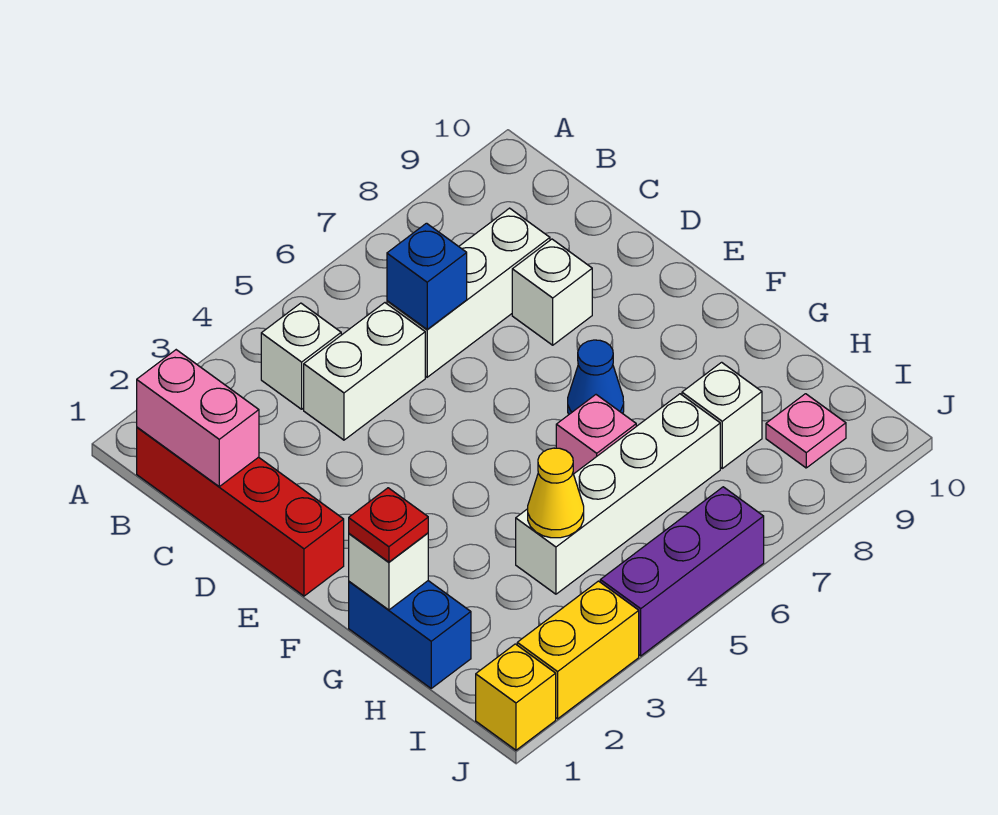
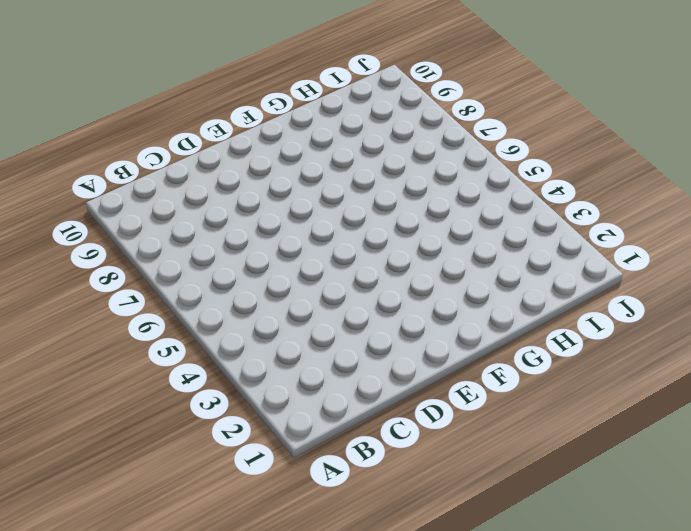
none -> red 1x4 brick [137,427,344,596]
none -> white 1x1 brick [261,303,341,409]
none -> white 1x2 brick [304,303,425,440]

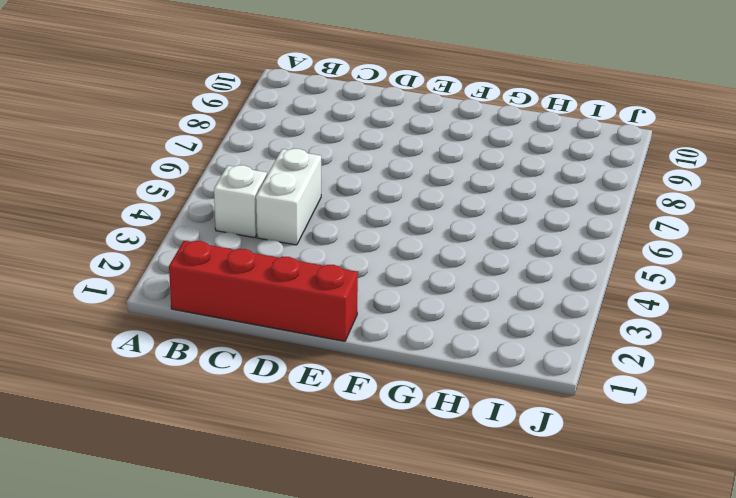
none -> white 1x3 brick [387,208,550,377]
none -> white 1x1 brick [512,239,592,345]
none -> blue 1x1 cone [568,340,624,414]

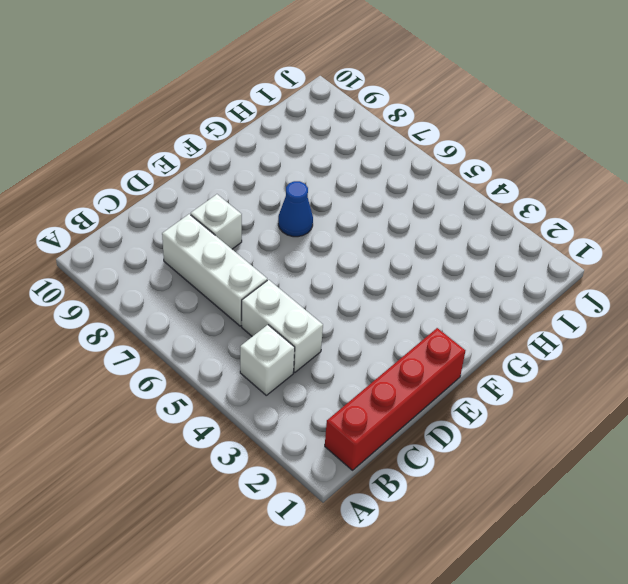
none -> blue 1x2 brick [349,581,471,688]
none -> pink 1x1 brick [556,395,636,474]
none -> white 1x4 brick [516,394,720,594]

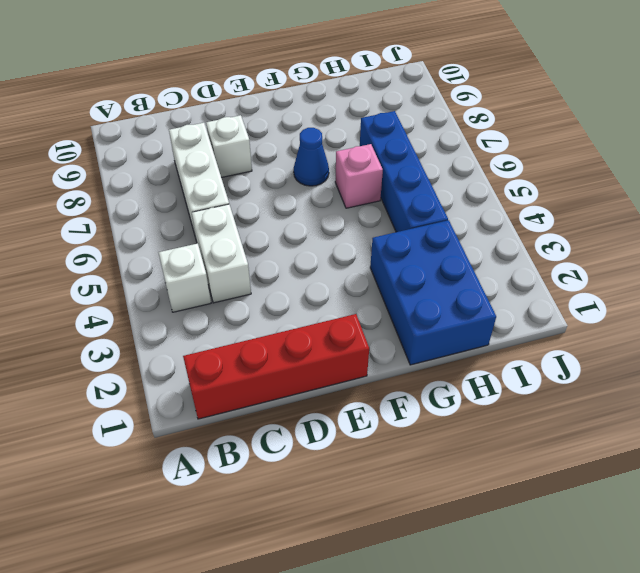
blue 2x3 brick [370,220,496,365] -> blue 1x2 brick [349,581,471,688]
blue 1x4 brick [360,111,448,232] -> white 1x4 brick [516,394,720,594]
none -> white 1x1 brick [682,362,762,468]
none -> pink 1x1 plate [766,394,846,468]
none -> yellow 1x1 brick [476,644,556,750]

